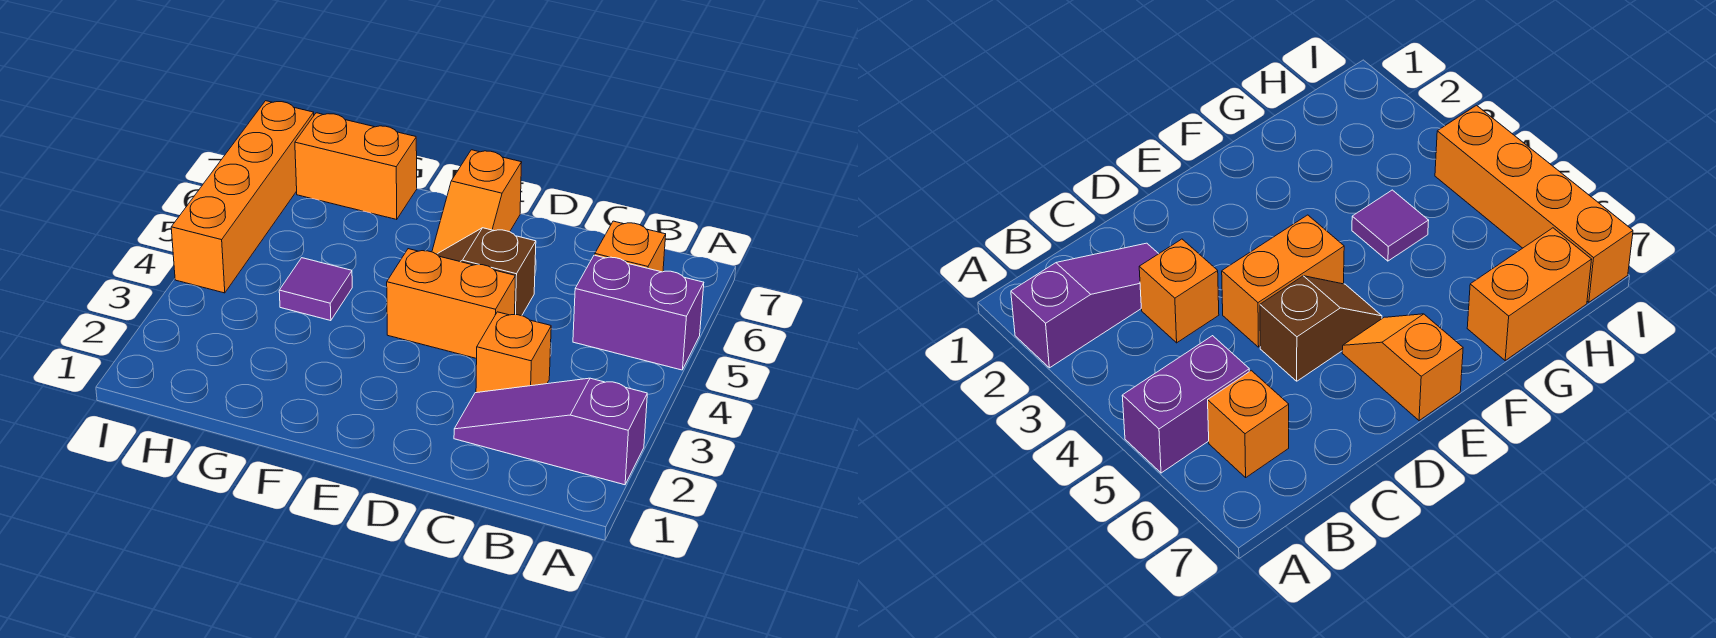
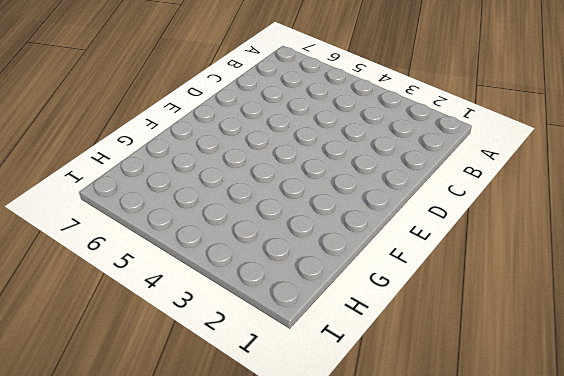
none -> purple 1x3 slope [454,378,647,485]
none -> purple 1x2 brick [573,255,704,370]

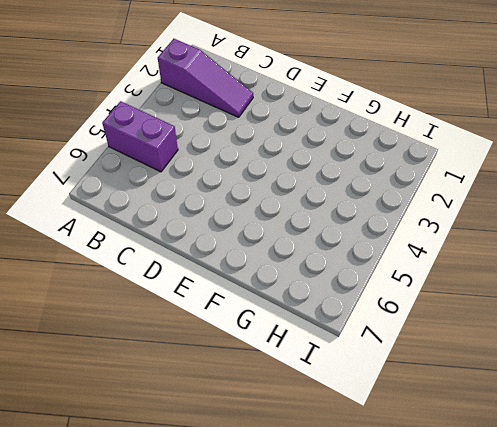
none -> orange 1x1 brick [595,221,666,272]
none -> orange 1x1 brick [476,312,551,393]

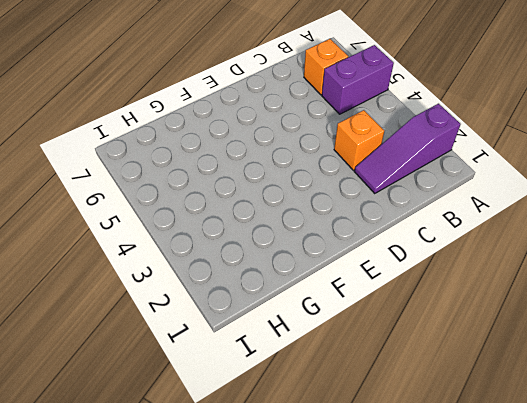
none -> orange 1x2 brick [387,249,516,359]
none -> brown 1x2 slope [437,228,536,316]

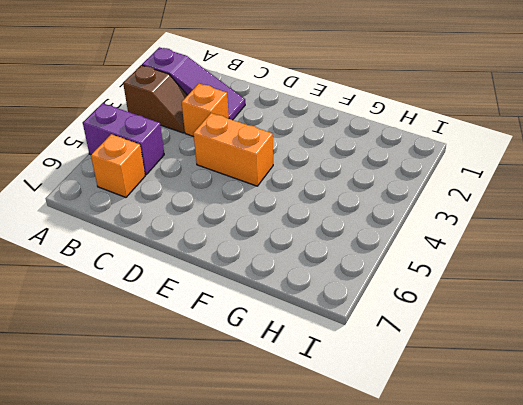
brown 1x2 slope [123,65,187,133] -> brown 1x2 slope moved to [437,228,536,316]
none -> orange 1x2 slope [432,150,522,254]
none -> purple 1x1 tile [279,258,352,321]

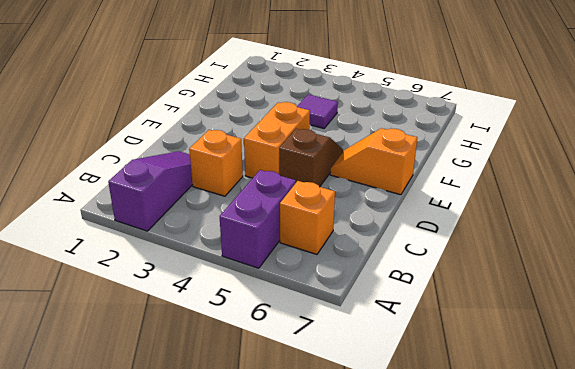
none -> orange 1x2 brick [295,113,417,219]
none -> orange 1x4 brick [171,101,314,293]

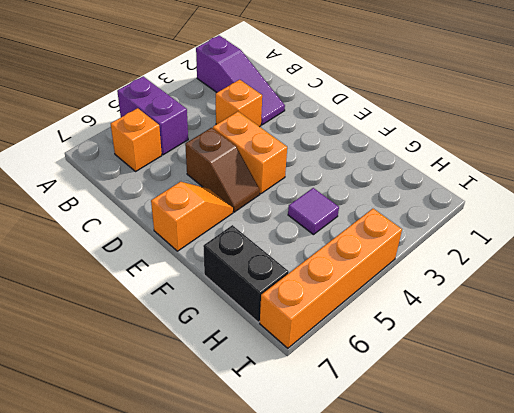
black 1x2 brick [203,225,289,322] -> orange 1x2 brick [295,113,417,219]

